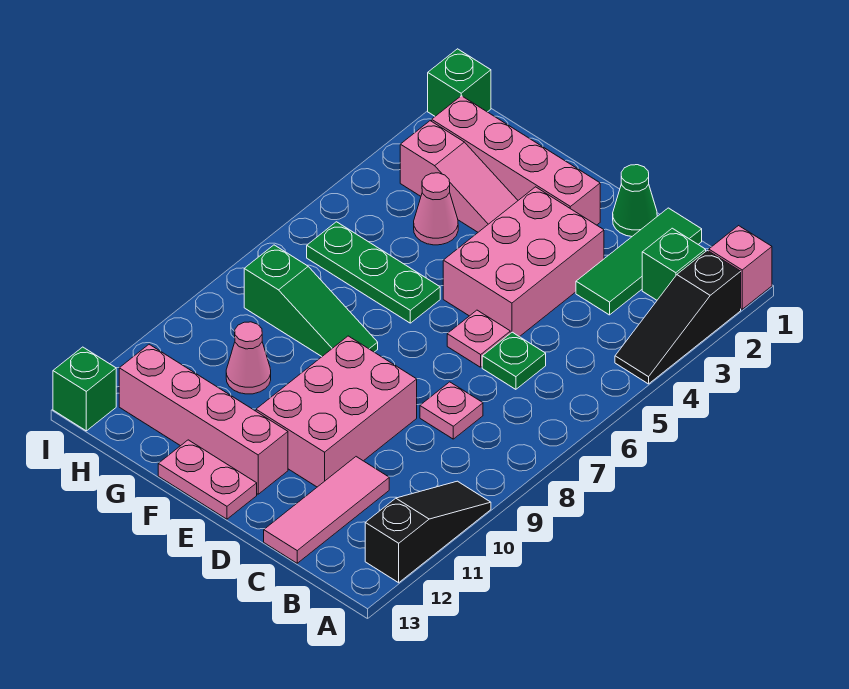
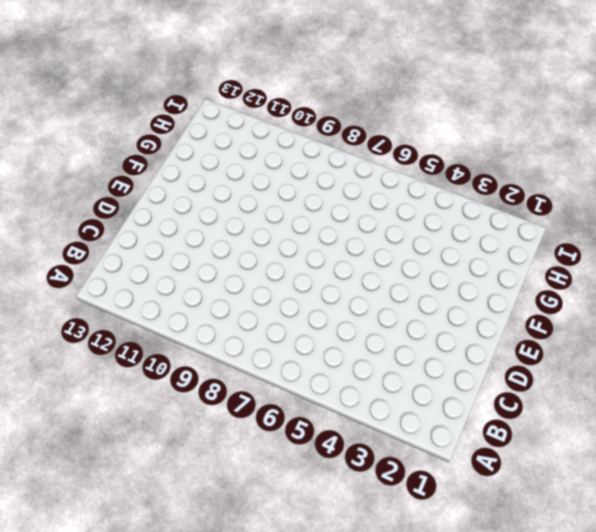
none -> pink 1x1 brick [709,226,772,309]
none -> black 1x3 slope [615,250,741,384]
none -> black 1x3 slope [365,481,491,583]

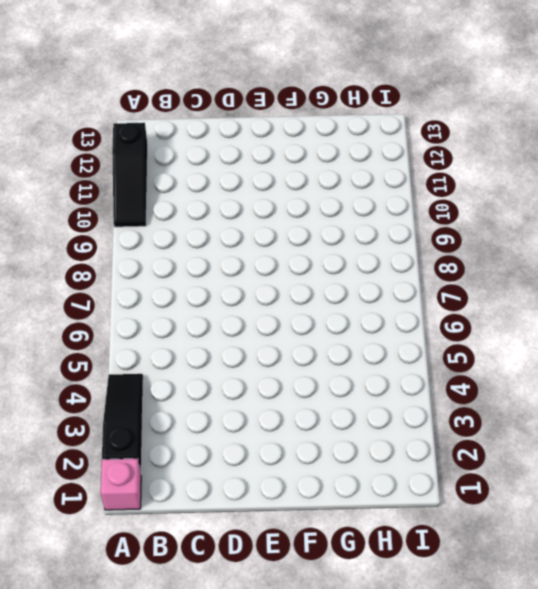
none -> green 1x1 brick [642,228,706,300]
none -> green 1x3 tile [576,208,702,315]
none -> green 1x1 plate [482,332,546,389]

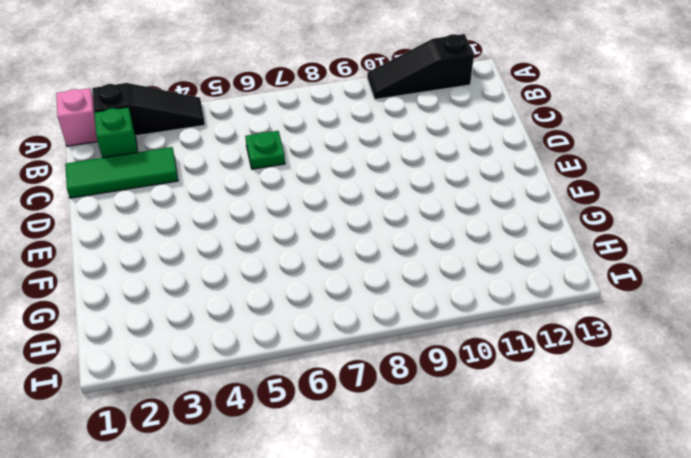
none -> pink 1x1 plate [420,382,483,439]
none -> pink 1x3 tile [264,457,389,563]
none -> green 1x1 cone [613,165,657,237]

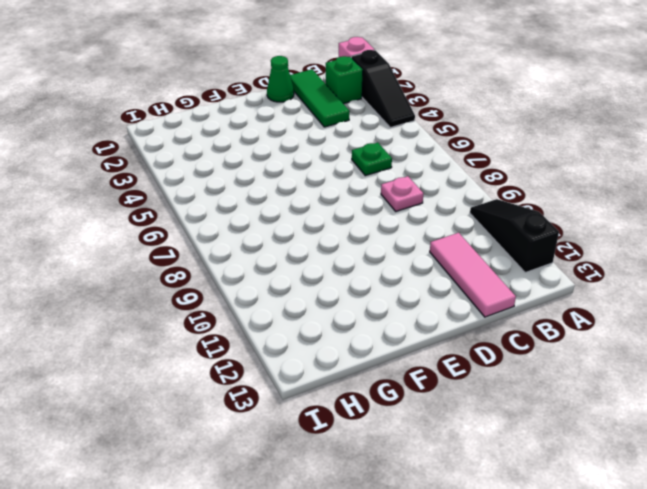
none -> pink 2x3 brick [443,187,604,337]
none -> pink 1x1 plate [447,310,510,367]
none -> pink 2x3 brick [256,336,417,487]

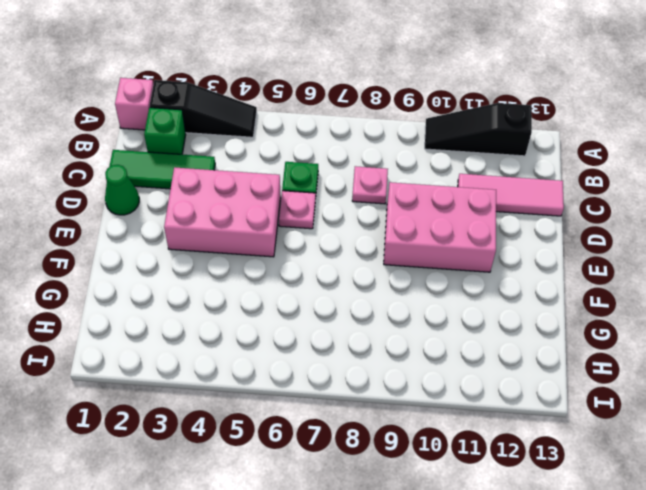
none -> pink 1x4 brick [432,96,600,225]
none -> pink 1x4 brick [119,344,288,494]
none -> pink 1x2 plate [158,440,257,519]

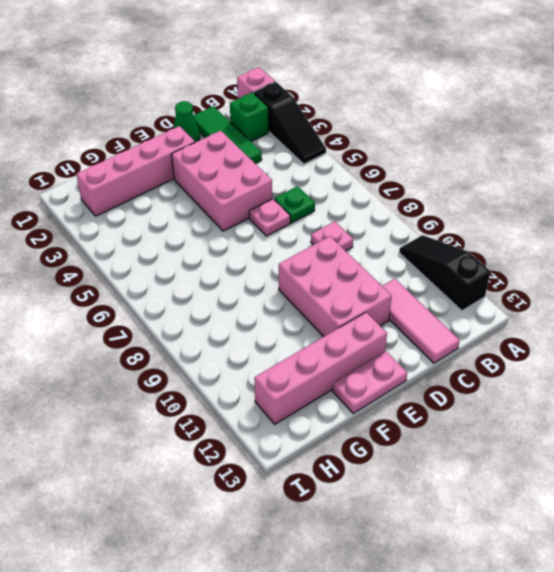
none -> pink 1x3 slope [400,121,518,232]
none -> green 1x3 plate [307,222,440,323]
none -> green 1x3 slope [244,245,378,356]

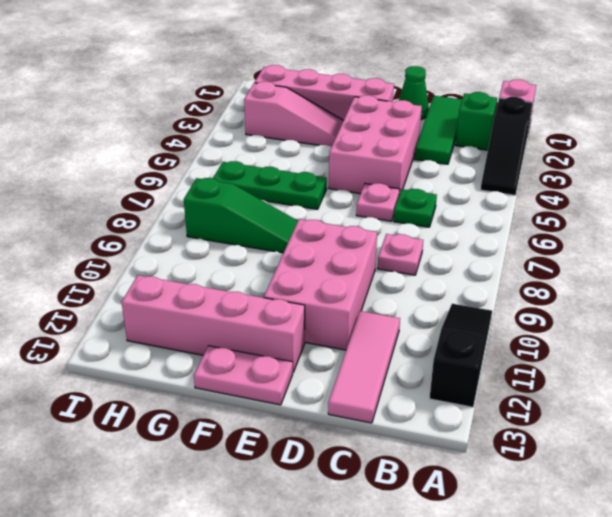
none -> pink 1x1 cone [414,173,458,245]
none -> pink 1x1 cone [226,322,271,394]
none -> green 1x1 brick [428,49,491,116]

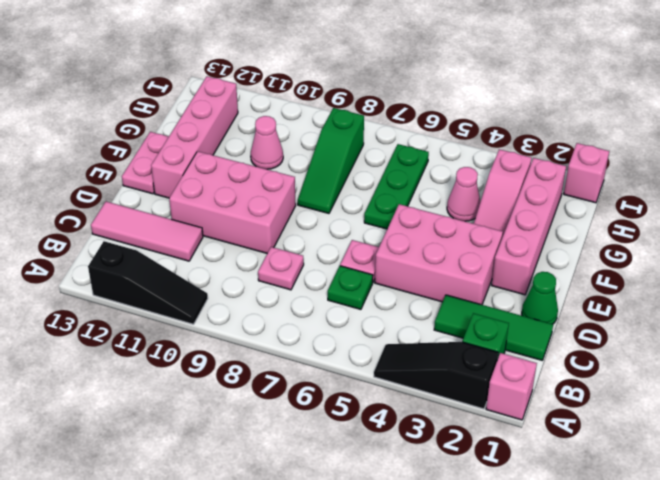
pink 1x1 brick [564,143,609,203] -> green 1x1 brick [428,49,491,116]
none -> green 1x1 brick [53,347,116,431]

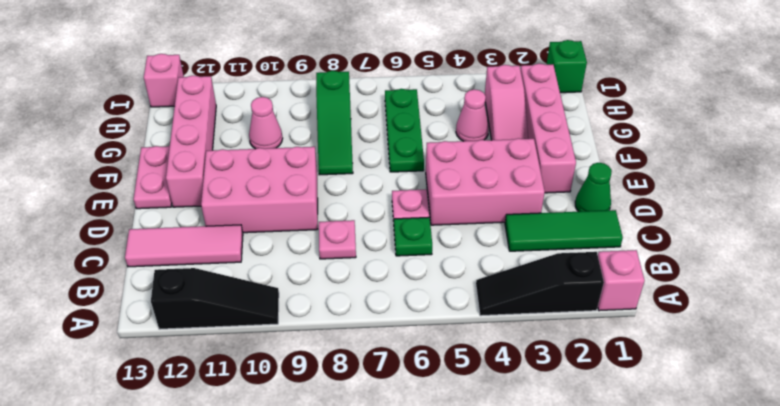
pink 1x1 brick [144,54,184,107] -> green 1x1 brick [53,347,116,431]
none -> green 1x1 brick [642,228,706,300]

